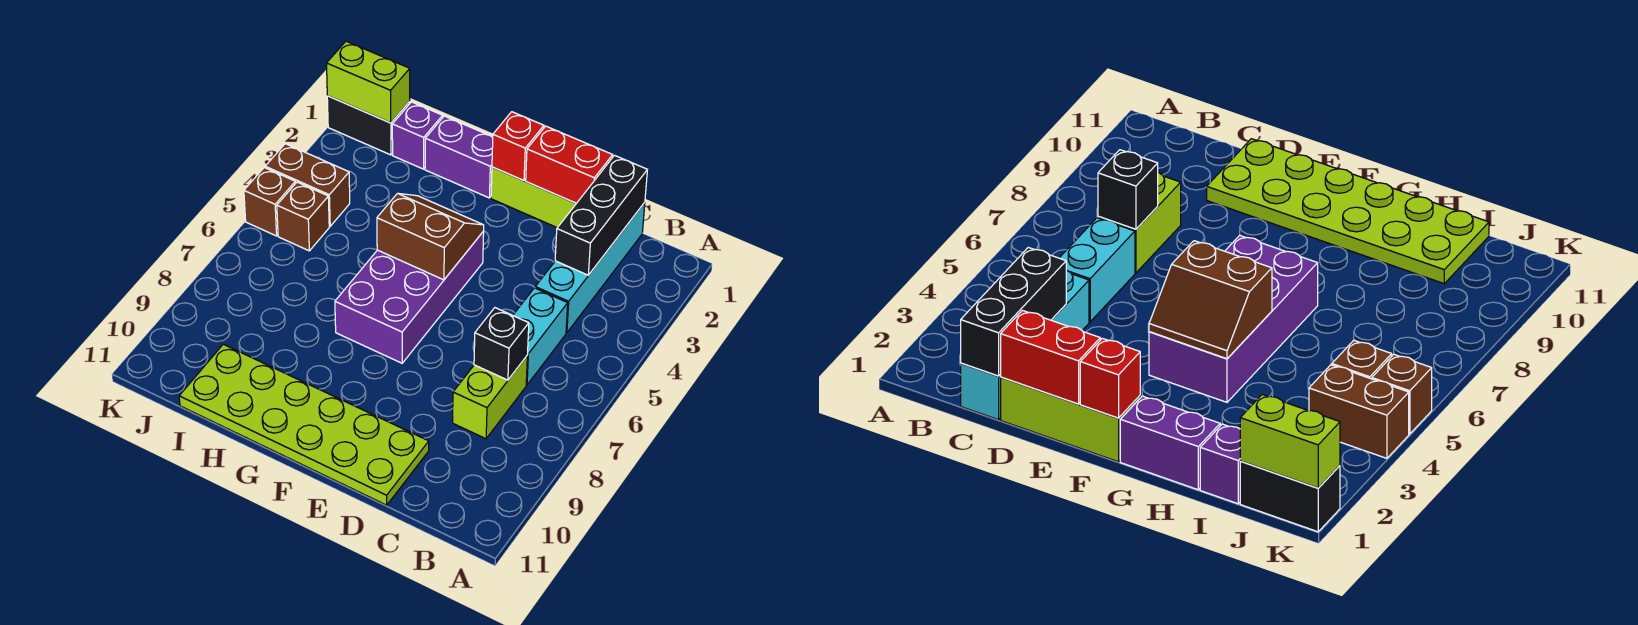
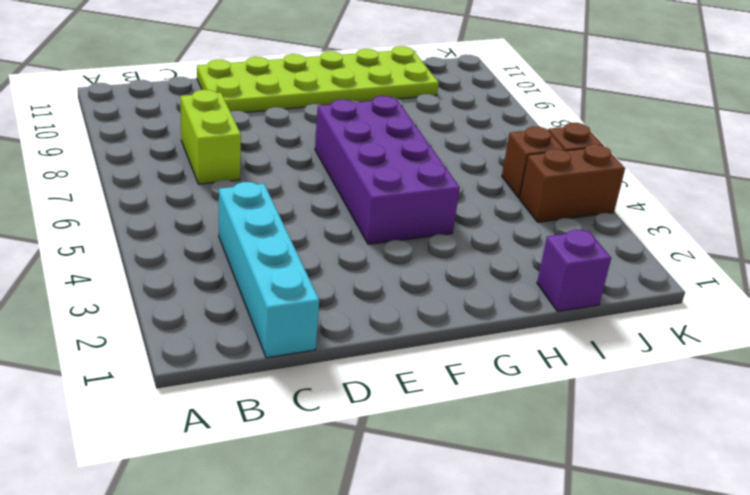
none -> cyan 1x2 brick [513,288,568,385]
none -> lime 1x3 brick [491,167,576,228]
none -> purple 1x2 brick [425,116,493,198]

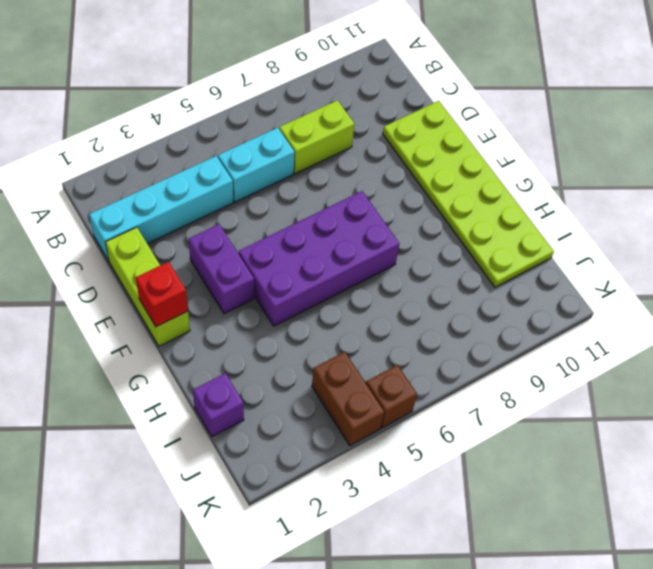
purple 1x2 brick [189,224,254,314] -> purple 1x2 brick moved to [425,116,493,198]
none -> black 1x2 brick [327,96,410,155]
none -> brown 1x1 brick [277,182,329,251]
none -> black 1x3 brick [555,155,647,275]

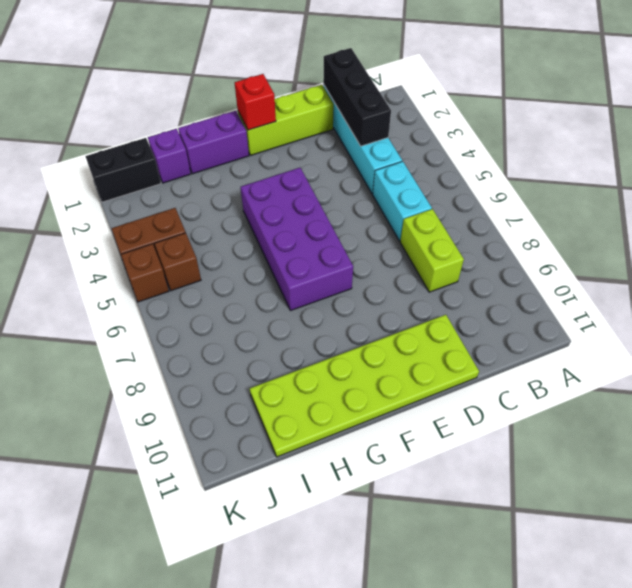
none -> black 1x1 brick [474,308,529,380]
none -> red 1x2 brick [526,126,613,203]
none -> brown 2x2 slope [377,193,484,280]

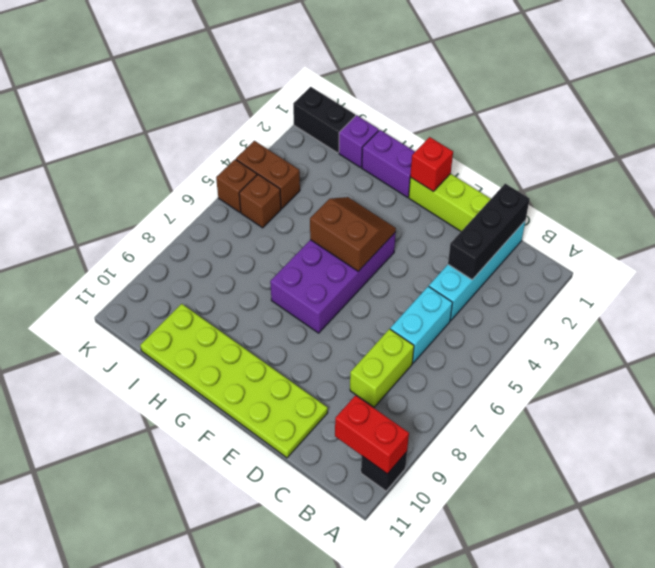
black 1x1 brick [361,452,407,491] -> black 1x1 brick moved to [474,308,529,380]
red 1x2 brick [335,395,409,474] -> red 1x2 brick moved to [526,126,613,203]
none -> lime 1x2 brick [327,41,410,123]

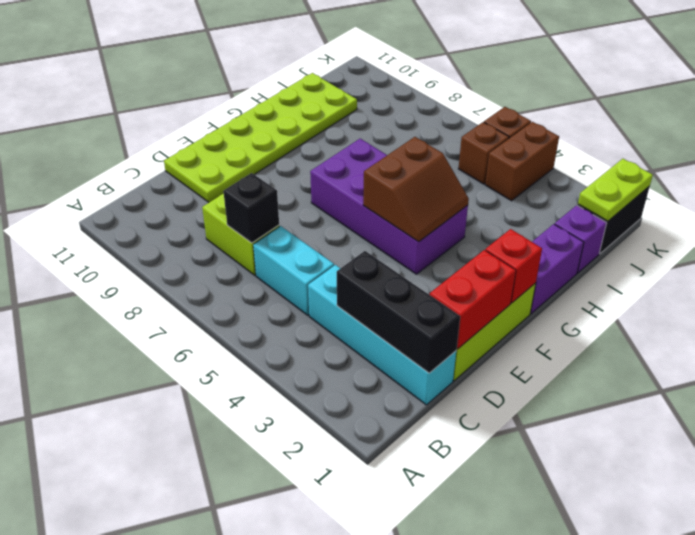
lime 1x2 plate [578,159,653,221] -> lime 1x2 brick [327,41,410,123]

